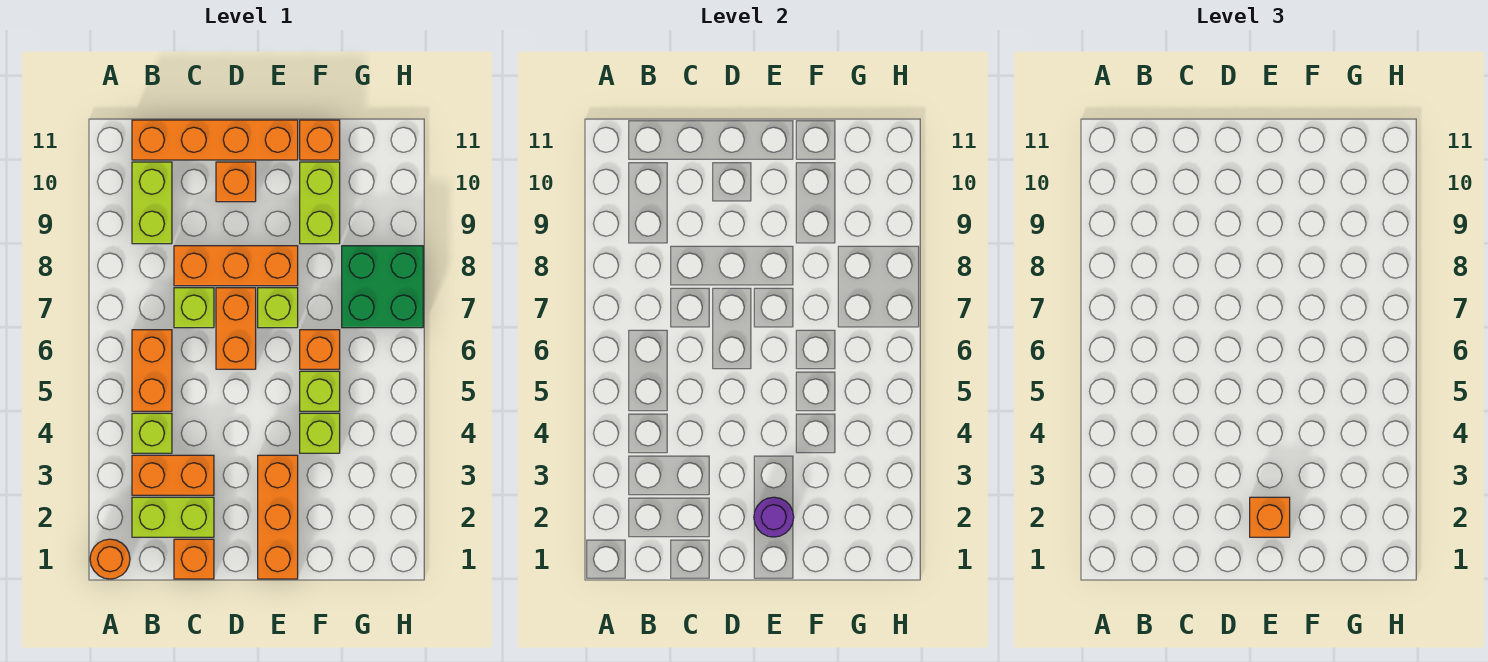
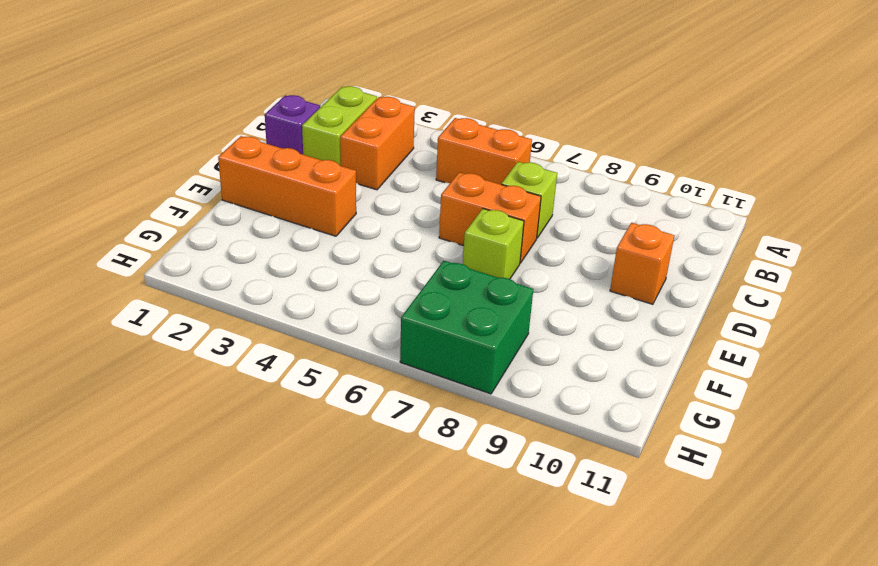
purple 1x1 brick [265,95,320,154] -> orange 1x1 brick [174,539,214,579]
none -> orange 1x1 round brick [90,539,130,579]
none -> lime 1x1 brick [132,413,172,453]
none -> lime 1x2 brick [132,162,172,244]

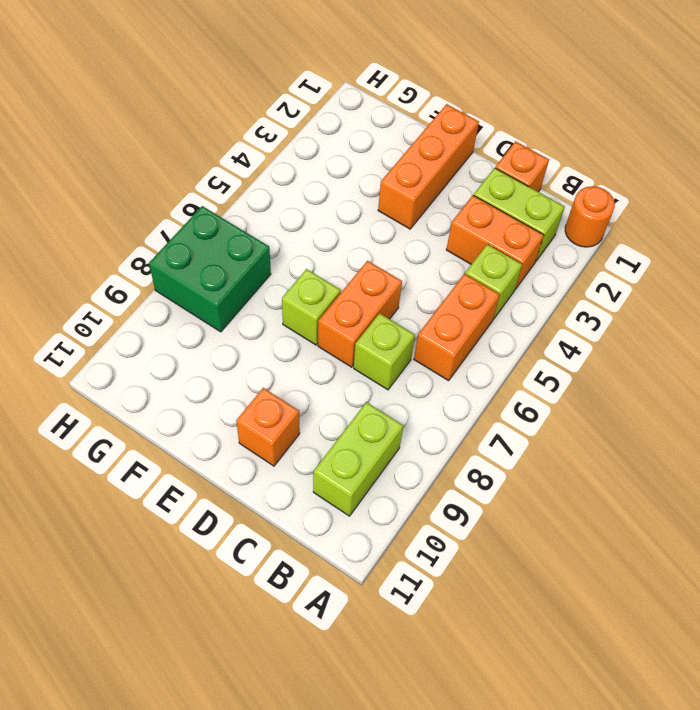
none -> orange 1x4 brick [132,120,298,160]
none -> orange 1x3 brick [174,246,298,286]
none -> lime 1x1 brick [300,413,340,453]

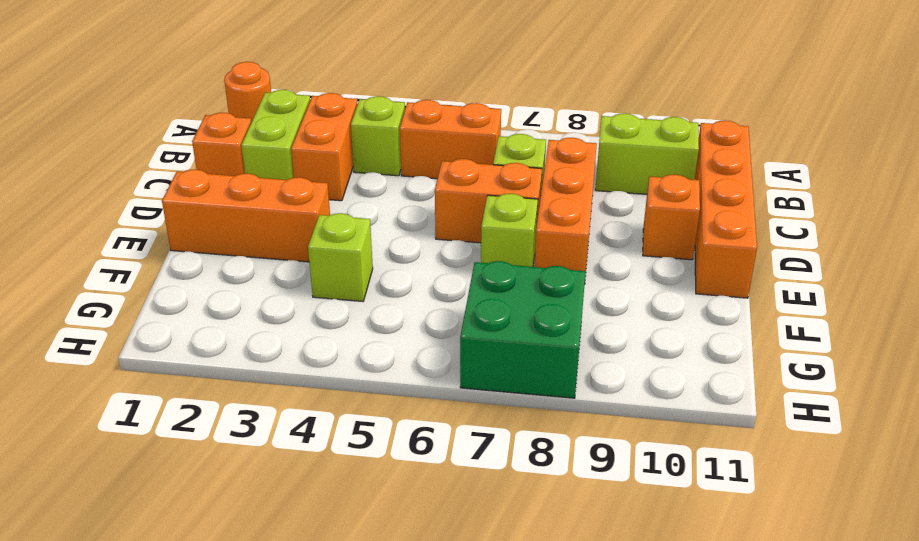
none -> lime 1x1 brick [300,371,340,411]
none -> orange 1x1 brick [300,330,340,369]
none -> lime 1x2 brick [300,162,340,244]

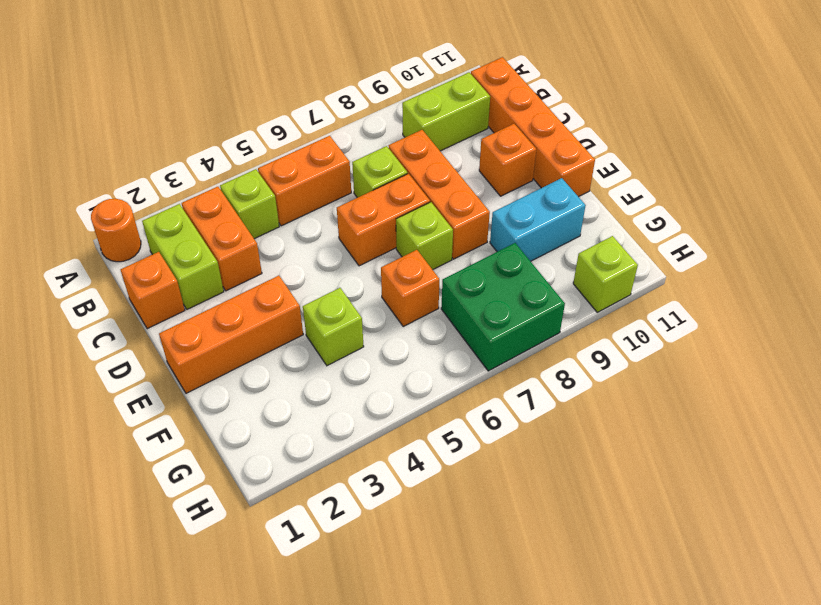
cyan 1x2 brick [490,178,586,261] -> lime 1x2 brick [300,162,340,244]
lime 1x1 brick [573,236,638,312] -> lime 1x1 brick moved to [300,371,340,411]
none -> orange 1x1 brick [300,120,340,160]
none -> purple 1x1 round brick [754,497,794,537]
none -> orange 1x1 brick [1250,497,1290,537]

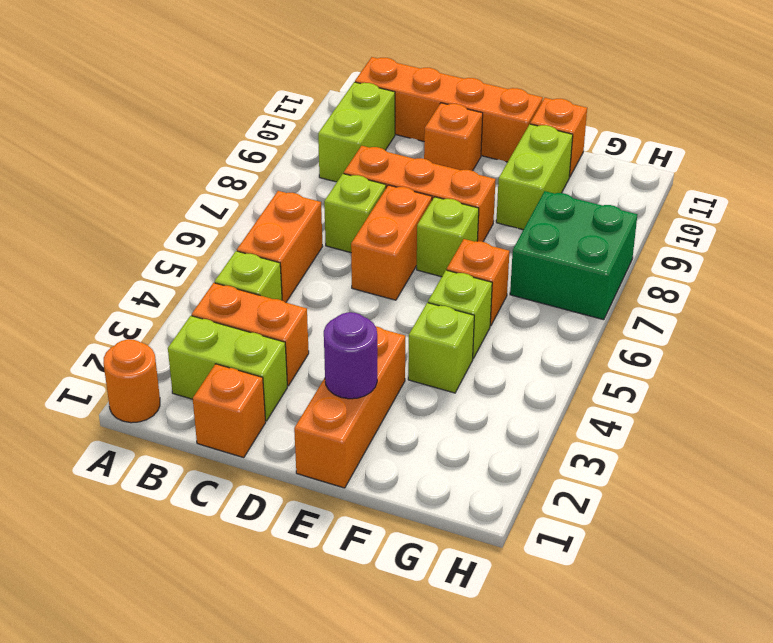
none -> orange 1x1 brick [1250,497,1290,537]

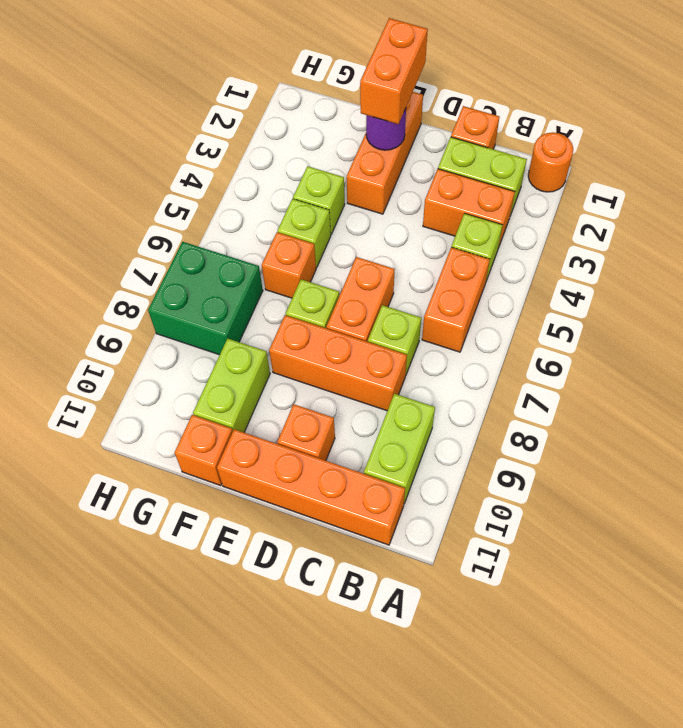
orange 1x2 brick [360,18,428,124] -> orange 1x1 brick [1250,497,1290,537]

